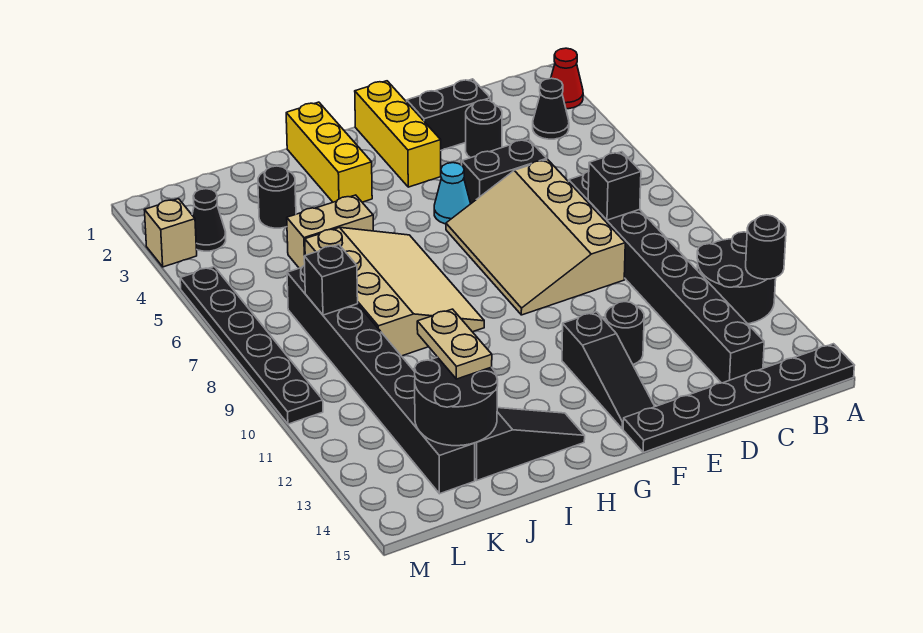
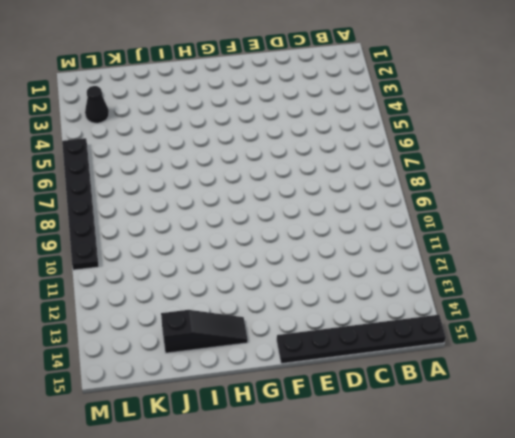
none -> red 1x1 cone [551,48,583,109]
none -> black 2x2 round brick [697,232,776,324]
none -> black 1x1 cone [533,78,569,139]

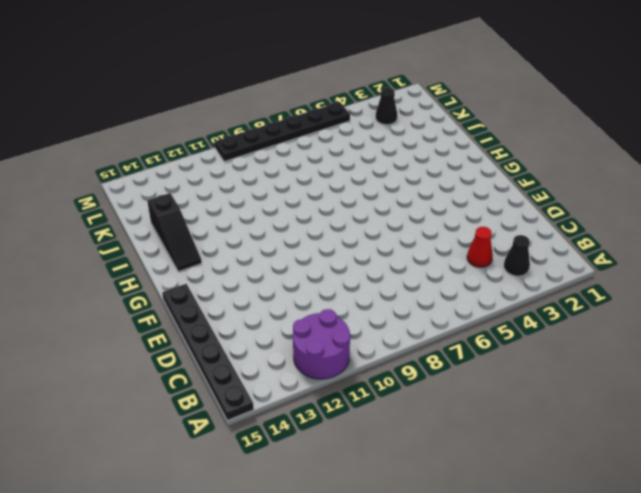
purple 2x2 round brick [293,309,350,379] -> black 2x2 round brick [697,232,776,324]
red 1x1 cone [467,227,493,267] -> red 1x1 cone moved to [551,48,583,109]
none -> black 1x8 brick [569,171,764,383]
none -> black 1x2 brick [407,79,490,150]
none -> black 1x1 round brick [466,100,502,158]

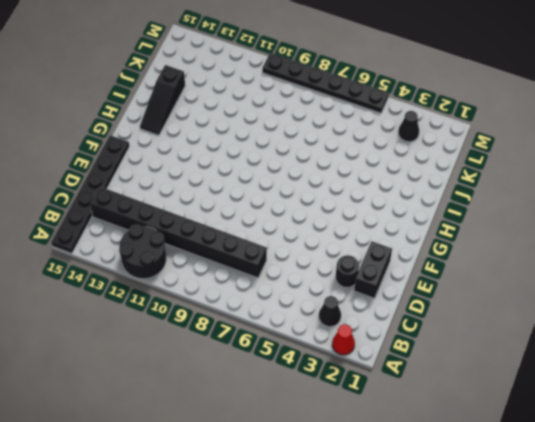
none -> black 1x2 brick [462,139,547,203]
none -> tan 3x4 slope [446,159,625,315]
none -> black 1x1 round brick [605,302,644,364]

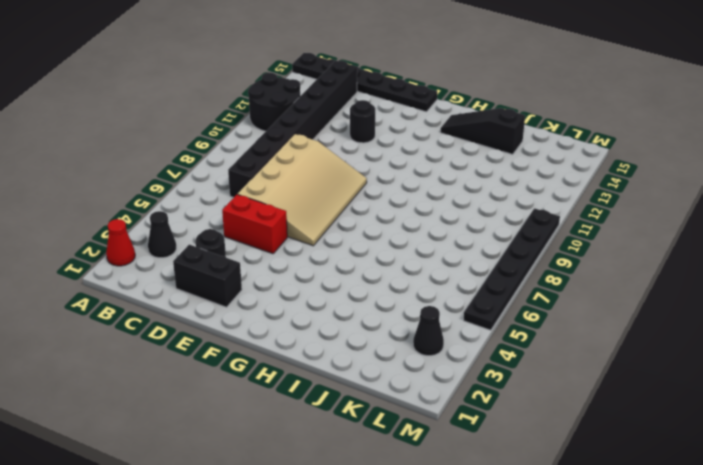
red 1x2 brick [222,194,287,254] -> black 1x2 brick [462,139,547,203]
none -> yellow 1x3 brick [355,81,441,187]
none -> cyan 1x1 cone [434,163,471,224]
none -> black 1x3 slope [562,312,655,429]

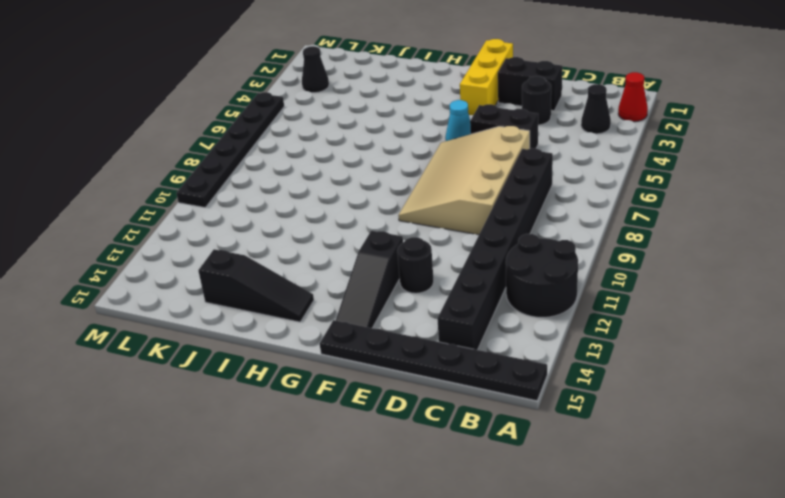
none -> yellow 1x3 brick [286,102,372,202]
none -> tan 3x4 slope [305,227,484,356]
none -> tan 1x2 brick [287,195,373,268]

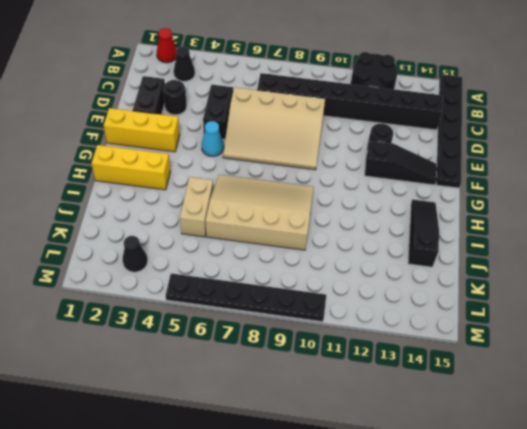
none -> black 1x1 round brick [258,166,296,228]
none -> black 1x8 brick [287,265,475,494]
none -> tan 1x1 brick [145,199,197,267]

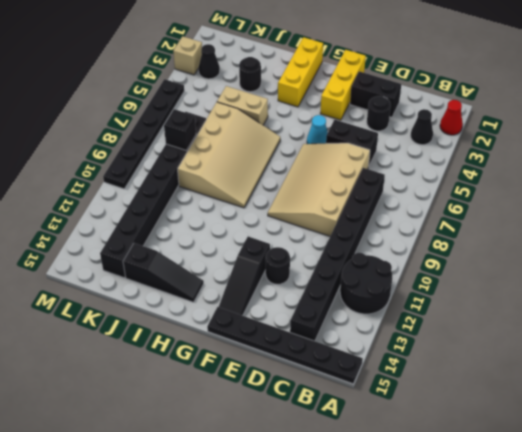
none -> black 1x1 round brick [746,215,786,279]
none -> black 1x1 brick [588,152,641,220]
none -> black 2x2 round brick [415,357,498,446]

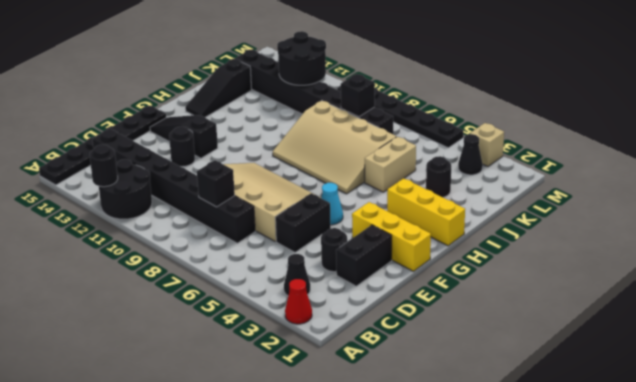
black 2x2 round brick [277,31,326,85] -> black 2x2 round brick moved to [415,357,498,446]
none -> tan 1x2 plate [417,309,492,379]

